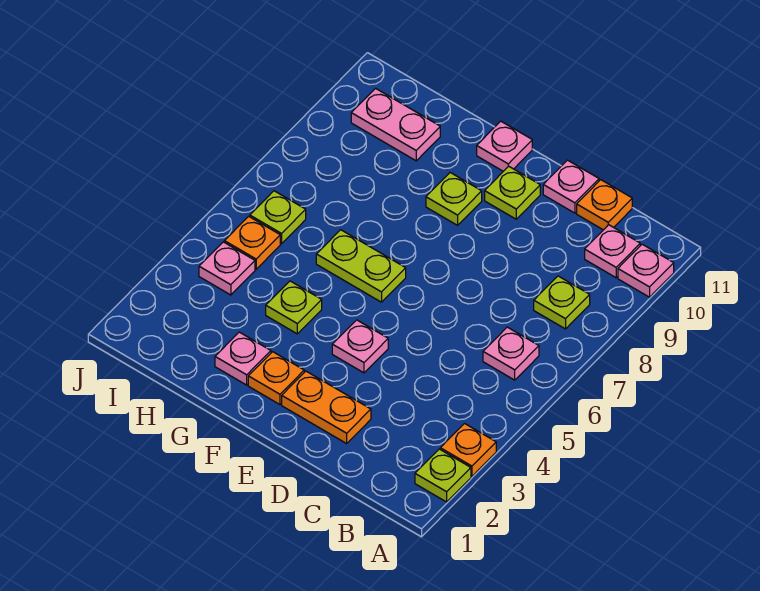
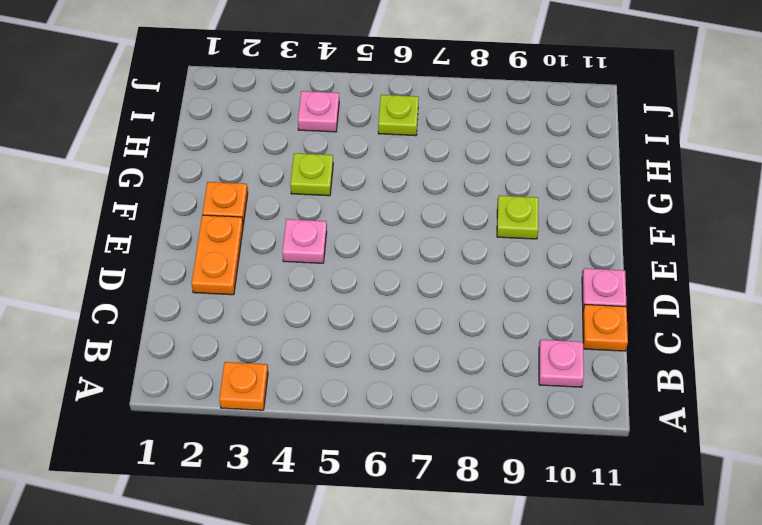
none -> lime 1x1 plate [415,449,471,502]
none -> pink 1x1 plate [618,244,674,297]
none -> pink 1x1 plate [483,327,539,380]

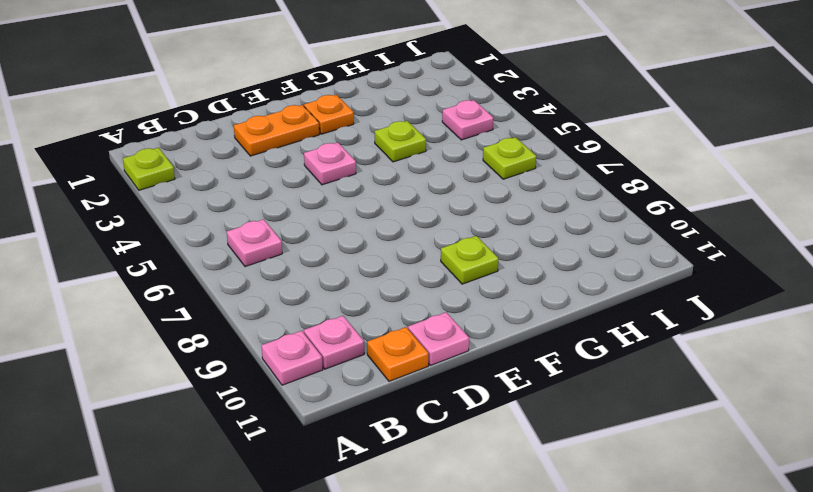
none -> orange 1x1 plate [440,424,496,476]
none -> lime 1x1 plate [534,276,590,329]
none -> lime 1x1 plate [485,166,540,219]

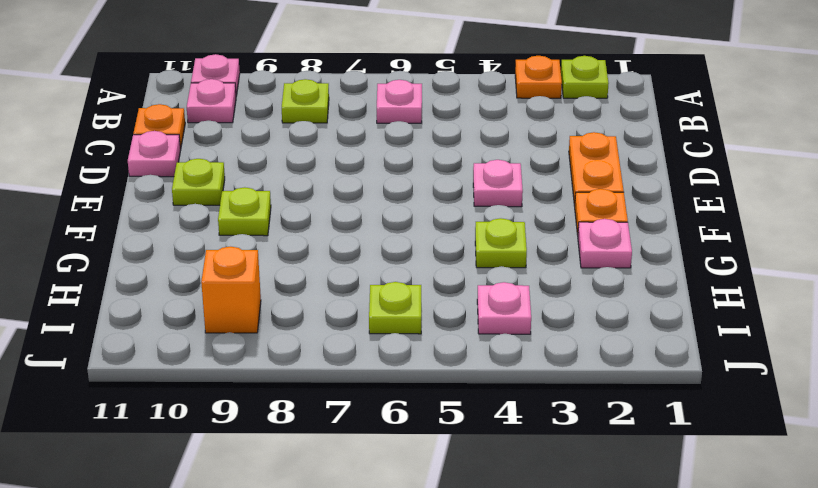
orange 1x1 brick [201,247,261,333] -> none
none -> lime 1x2 plate [316,230,406,302]
none -> pink 1x1 plate [477,121,532,171]
none -> pink 1x2 plate [351,88,440,161]

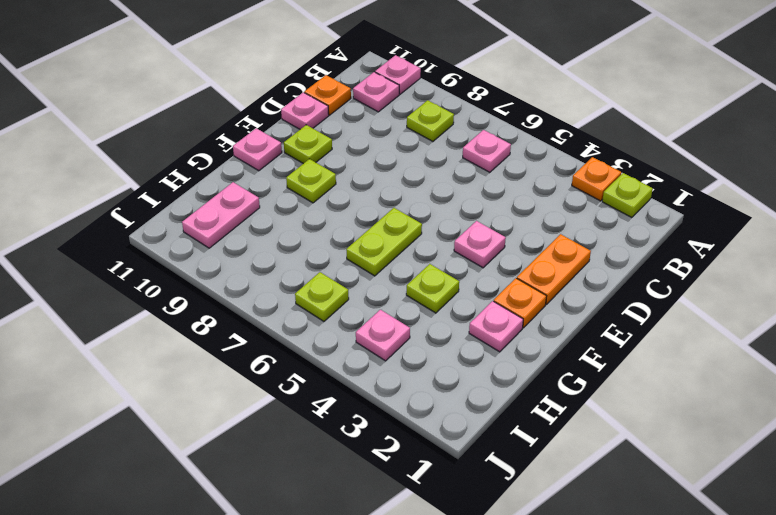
none -> orange 1x1 plate [224,216,280,269]

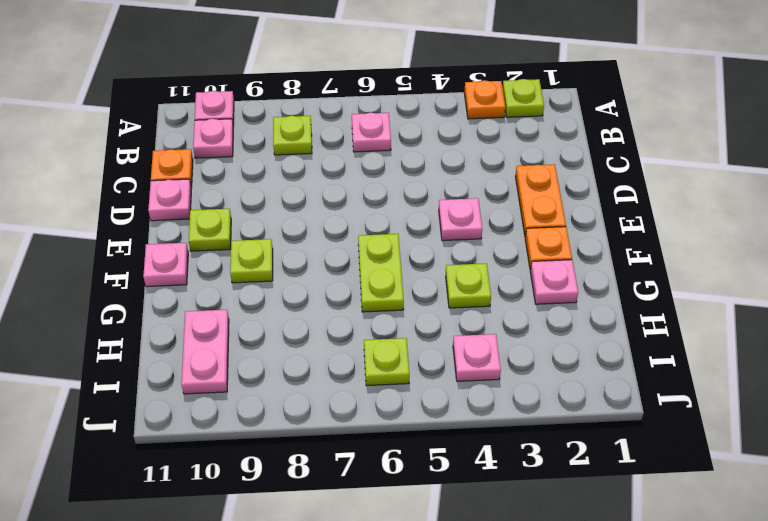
none -> orange 1x1 plate [224,216,280,269]

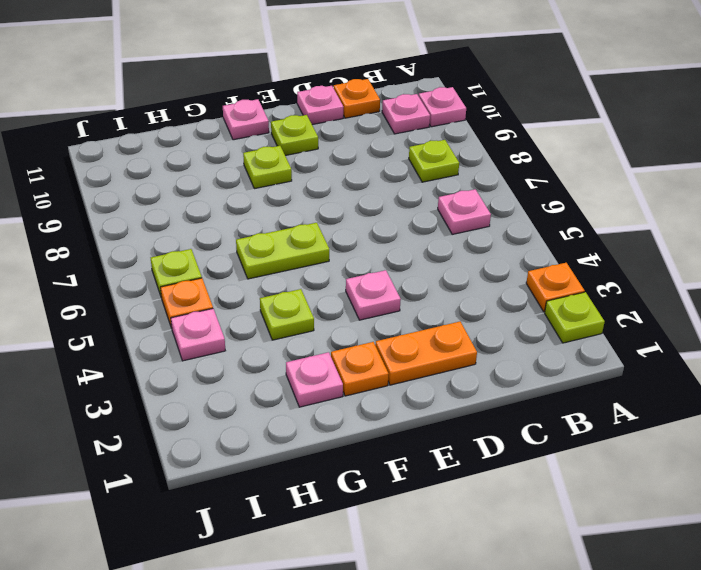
none -> pink 1x2 plate [351,88,440,161]

